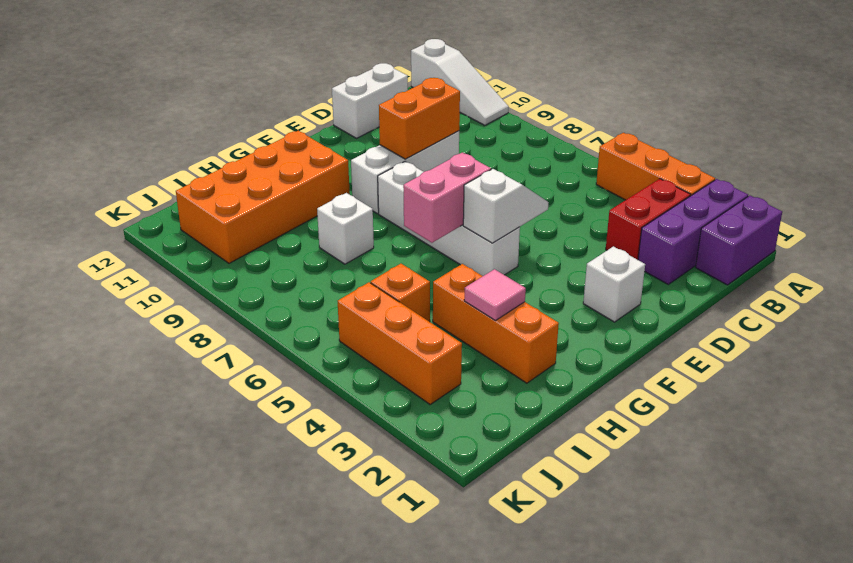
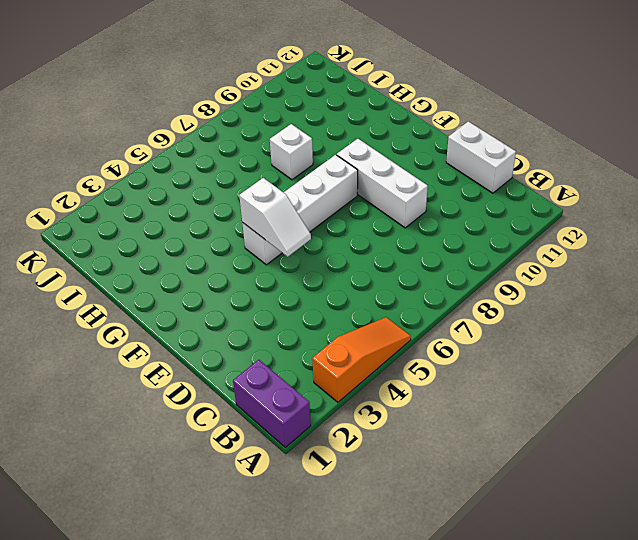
orange 1x3 slope [312,317,411,402] -> orange 1x3 brick [596,133,715,200]
none -> purple 1x3 brick [638,179,748,284]
none -> white 1x3 slope [411,39,509,125]
none -> red 1x2 brick [606,179,691,260]

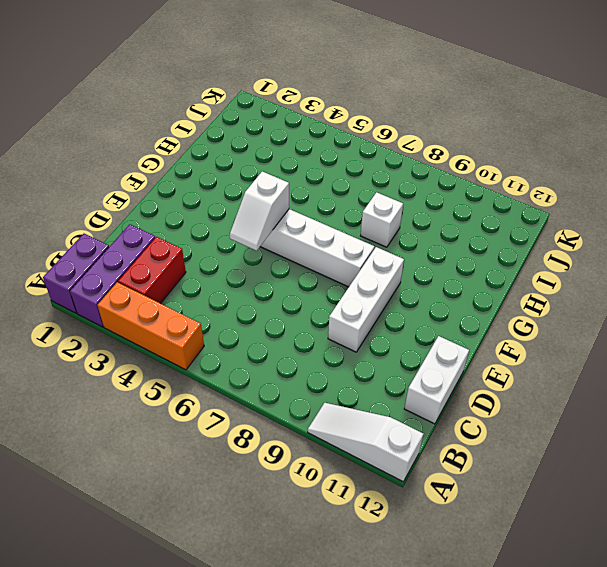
none -> white 1x1 brick [583,246,645,322]
none -> orange 2x4 brick [176,131,350,263]
none -> orange 1x3 brick [433,264,559,383]

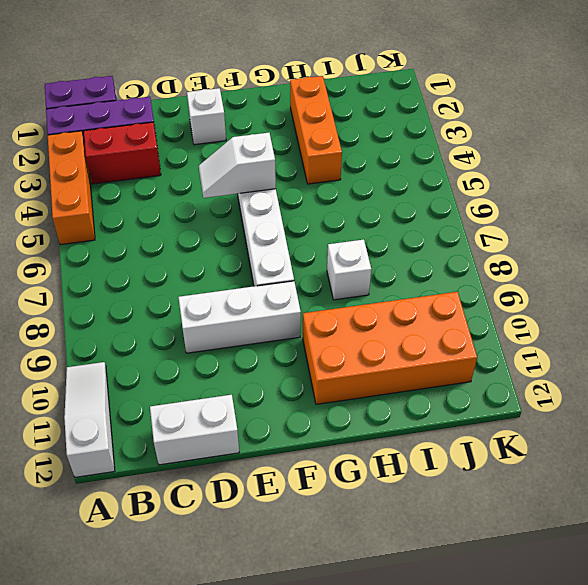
none -> orange 1x1 brick [371,264,430,322]
none -> orange 1x3 brick [338,282,462,404]
none -> orange 1x2 brick [379,78,460,159]

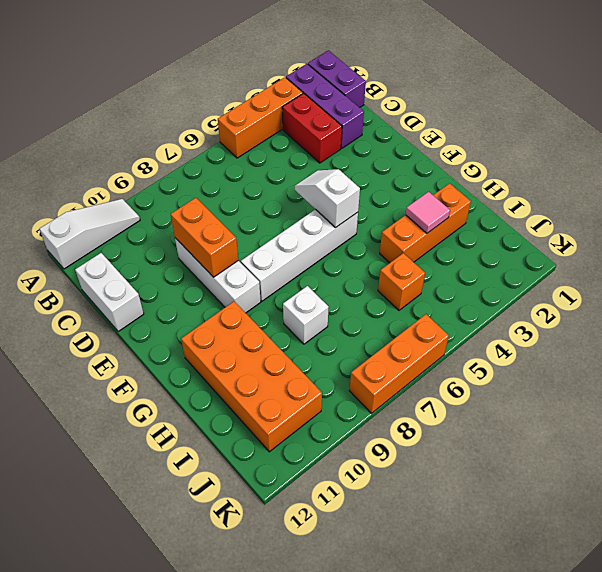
orange 1x3 brick [349,314,449,413] -> orange 1x3 brick moved to [338,282,462,404]
none -> white 1x1 brick [583,246,645,322]
none -> pink 1x2 brick [403,153,491,243]

